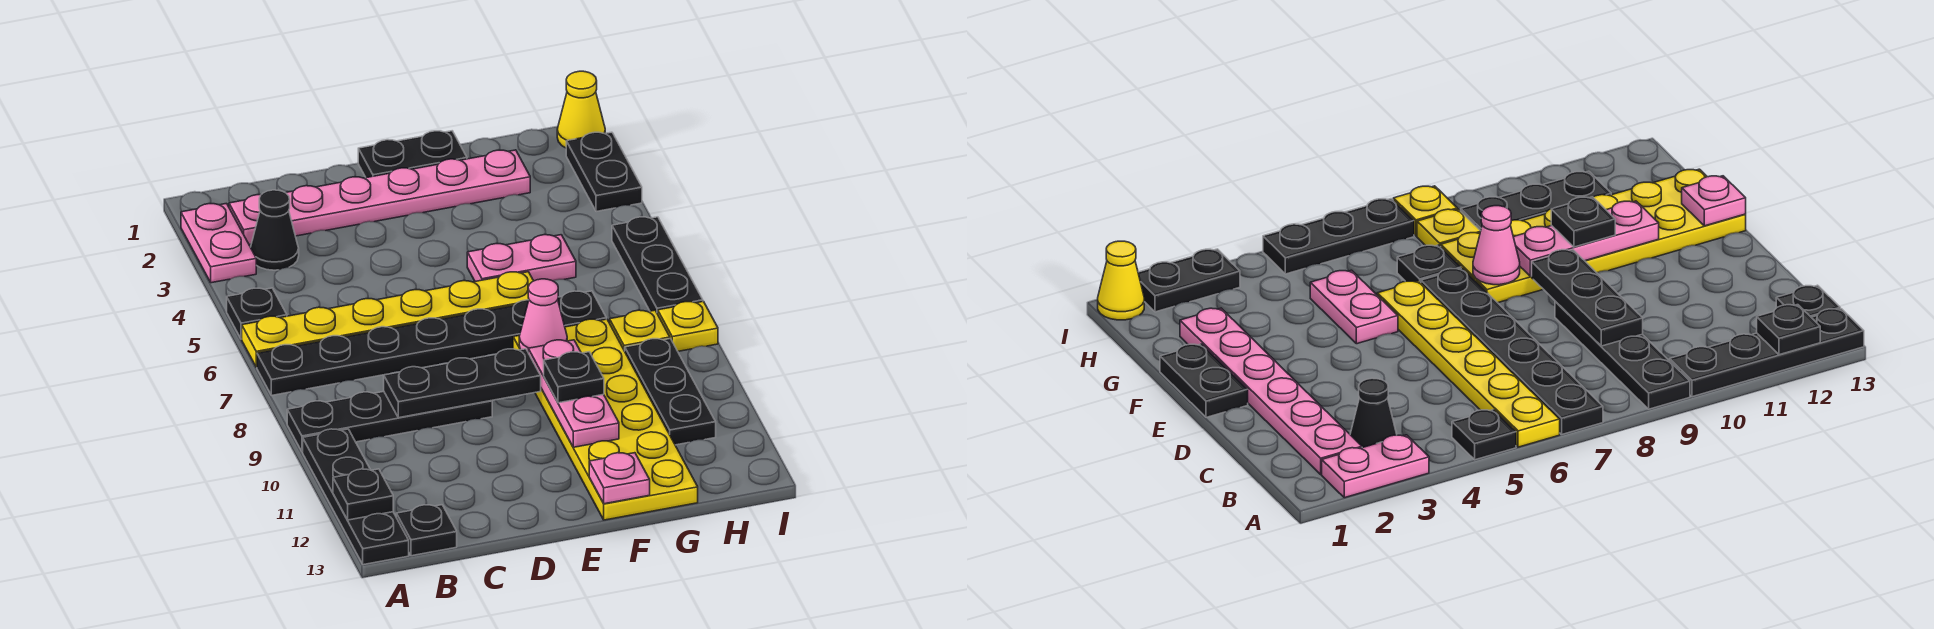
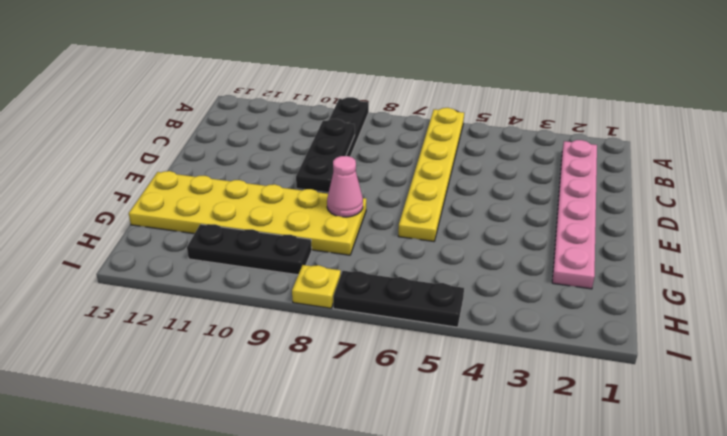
none -> pink 1x2 plate [181,204,256,283]
none -> black 1x1 plate [227,288,287,339]
none -> black 1x6 plate [257,300,529,395]

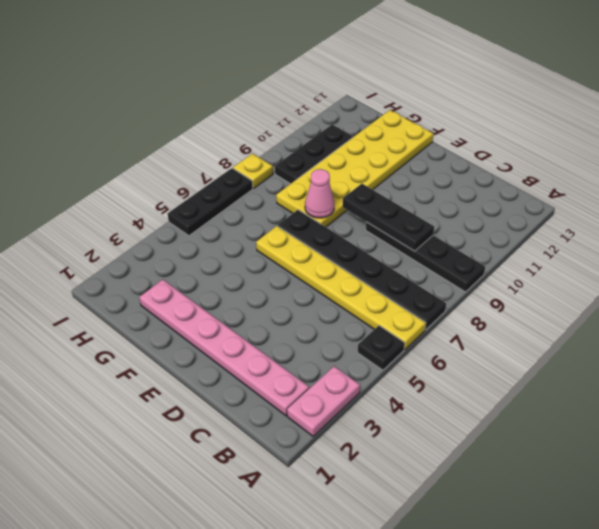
none -> black 1x4 plate [303,429,409,565]
none -> black 1x1 cone [251,190,299,270]
none -> black 1x1 plate [396,505,457,556]

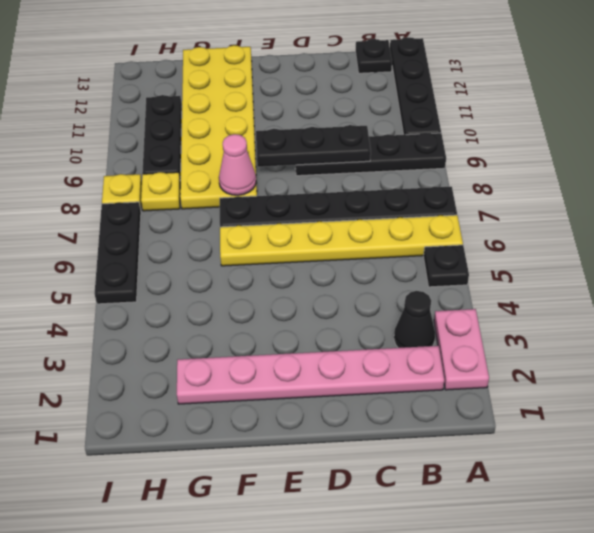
none -> black 1x2 plate [358,131,467,178]
none -> pink 1x2 plate [467,235,576,281]
none -> black 1x1 plate [558,291,606,327]

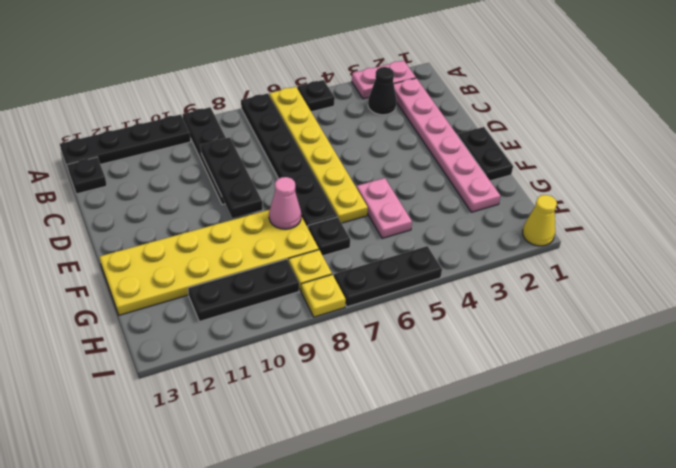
none -> black 1x2 plate [566,132,642,212]
none -> black 1x1 plate [333,469,393,520]
none -> pink 1x3 plate [528,340,619,447]

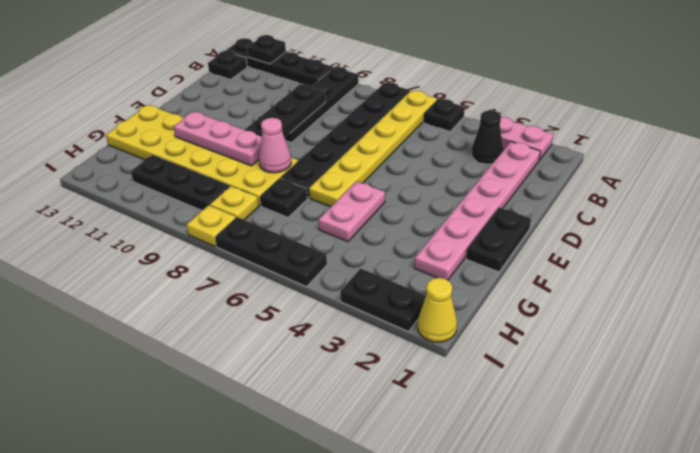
none -> pink 1x1 plate [589,453,650,504]
none -> black 1x1 plate [544,352,604,403]

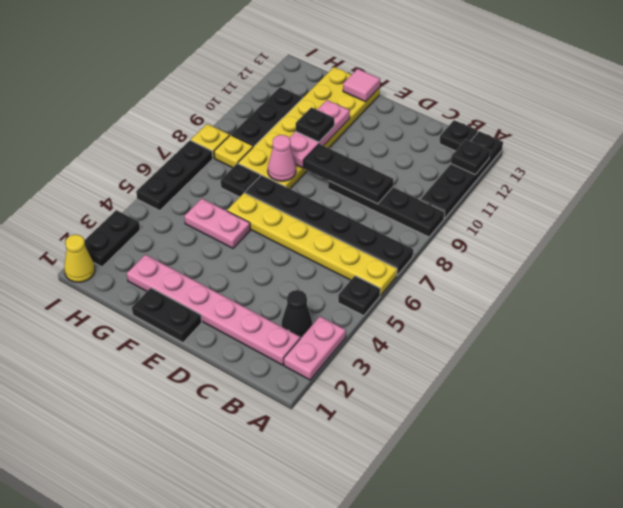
pink 1x1 tile [343,69,380,102] -> pink 1x1 plate [589,453,650,504]

